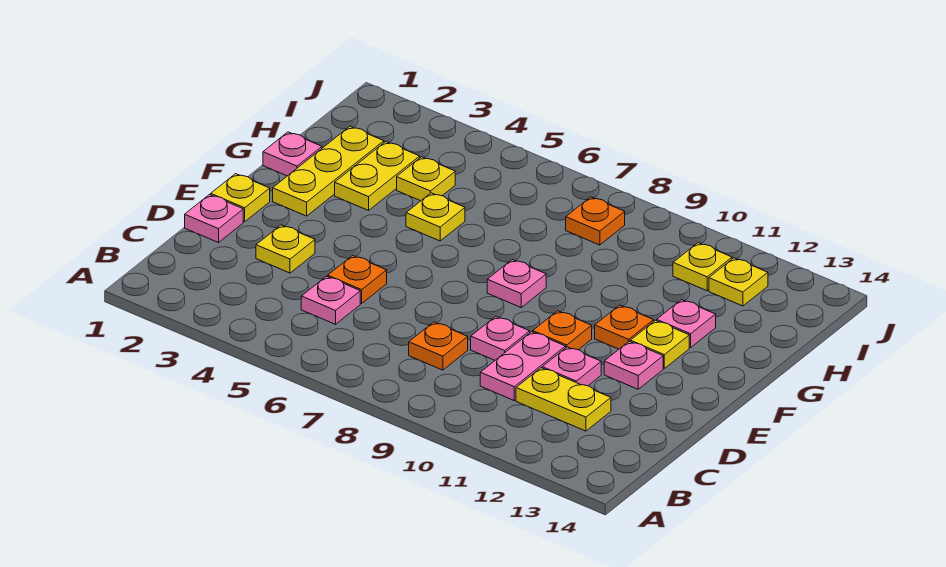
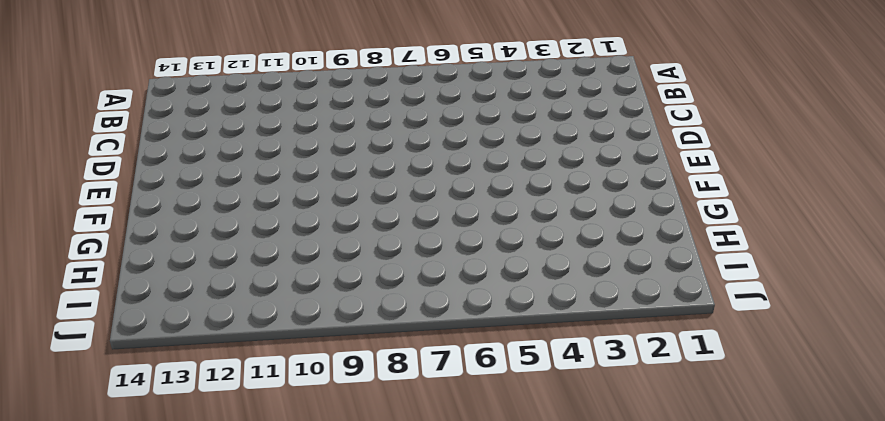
none -> pink 1x1 plate [301,276,360,324]
none -> orange 1x1 plate [409,322,468,370]
none -> pink 1x2 plate [480,332,566,400]

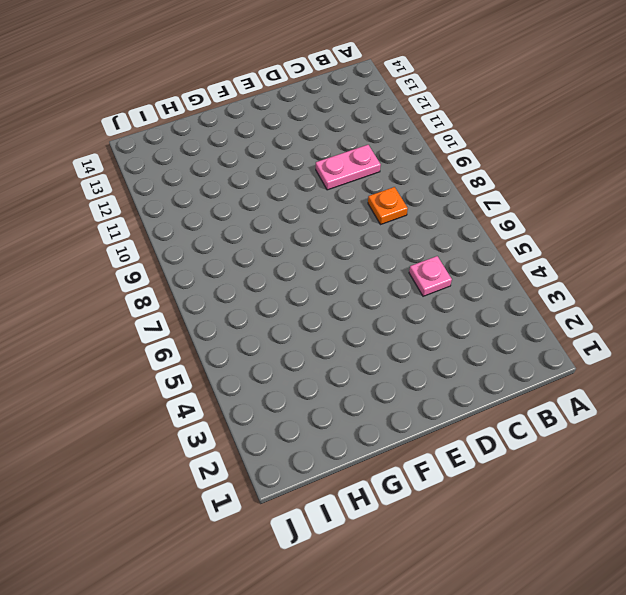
none -> yellow 1x2 plate [516,368,611,431]
none -> pink 1x1 plate [185,195,243,243]
none -> yellow 1x1 plate [256,225,315,273]

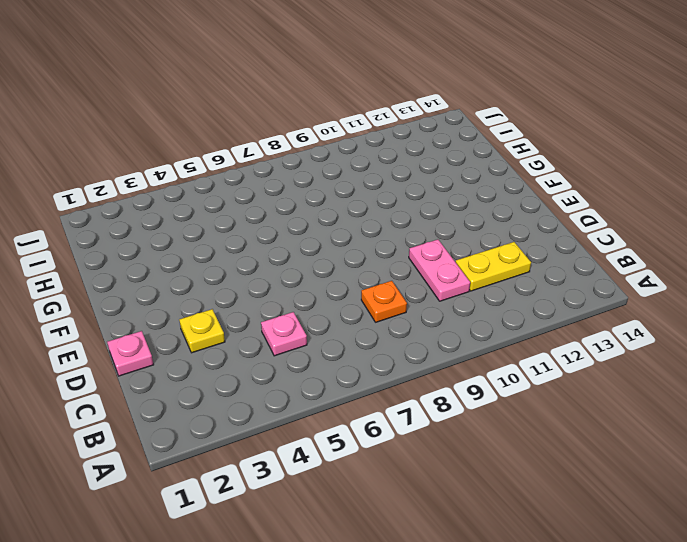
none -> orange 1x1 plate [328,255,387,303]
none -> pink 1x1 plate [471,316,530,360]
none -> pink 1x1 plate [542,347,601,386]

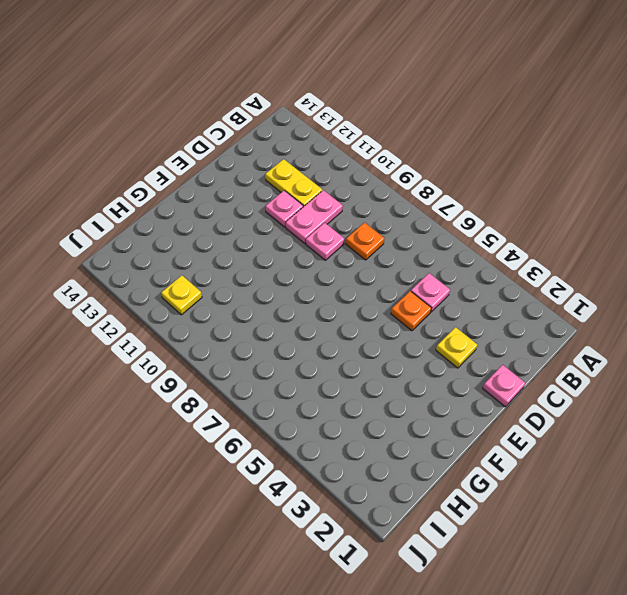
none -> yellow 1x1 plate [211,174,270,222]
none -> orange 1x1 plate [533,311,592,350]
none -> pink 1x1 plate [604,341,663,389]

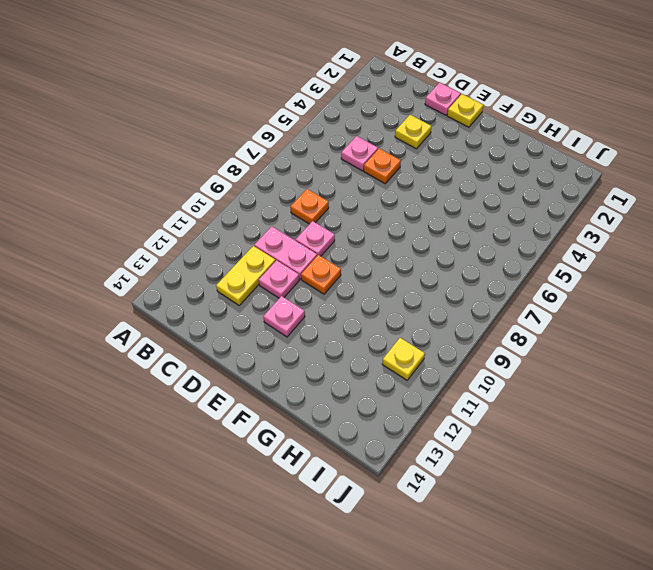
none -> yellow 1x3 plate [273,127,384,216]
none -> pink 1x1 plate [487,260,546,307]
none -> orange 1x1 plate [595,305,654,349]

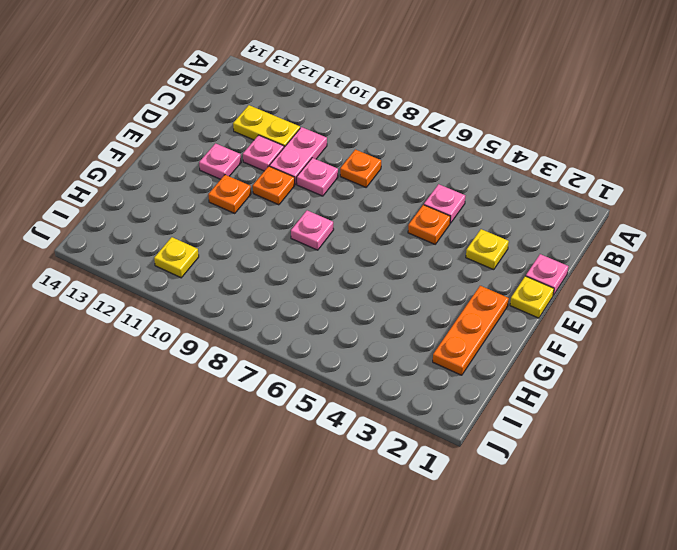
orange 1x3 plate [433,286,509,375] -> yellow 1x3 plate [273,127,384,216]
none -> yellow 1x1 plate [630,320,689,368]
none -> pink 1x1 plate [263,132,322,176]
none -> yellow 1x2 plate [335,142,420,210]

